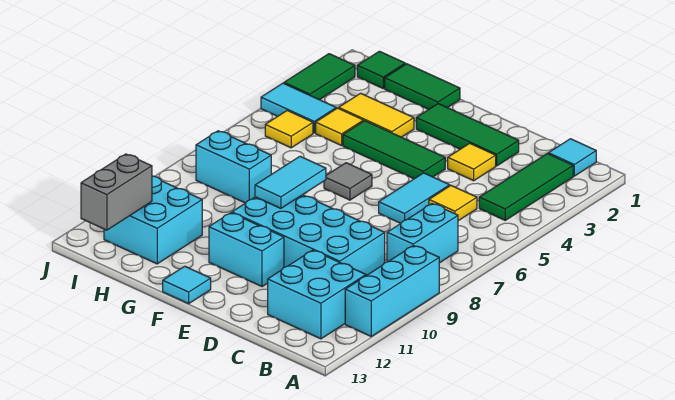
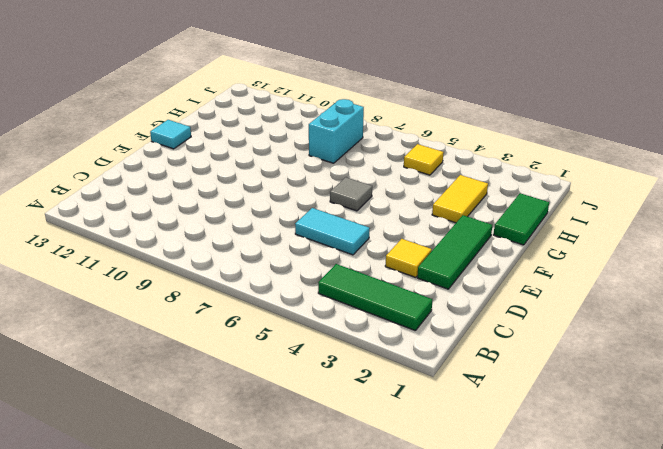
none -> cyan 1x3 brick [345,246,439,336]
none -> cyan 1x1 tile [548,139,596,176]
none -> cyan 1x2 brick [387,204,458,263]

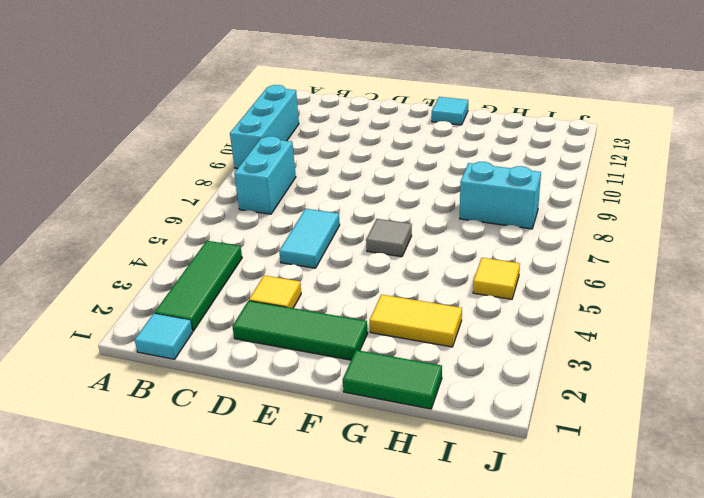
none -> cyan 2x2 brick [268,250,366,339]
none -> yellow 1x1 tile [429,186,477,221]
none -> cyan 2x4 brick [232,195,385,276]

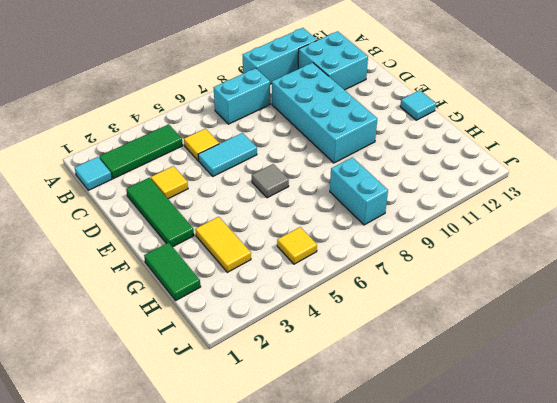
none -> green 1x3 tile [343,121,445,179]
none -> cyan 1x2 brick [209,213,284,287]
none -> yellow 1x1 tile [316,108,363,146]

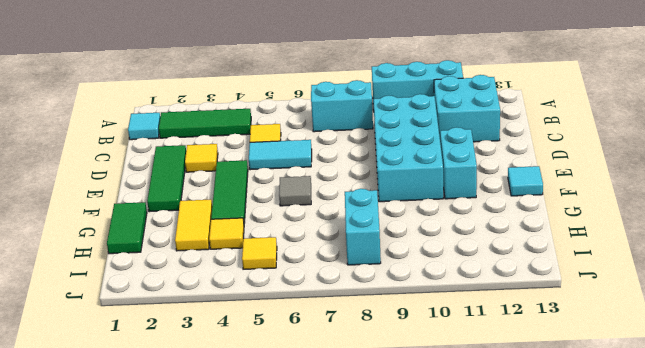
none -> cyan 2x2 brick [104,176,202,264]
none -> green 1x1 tile [357,51,405,89]
none -> cyan 1x2 tile [261,83,336,133]

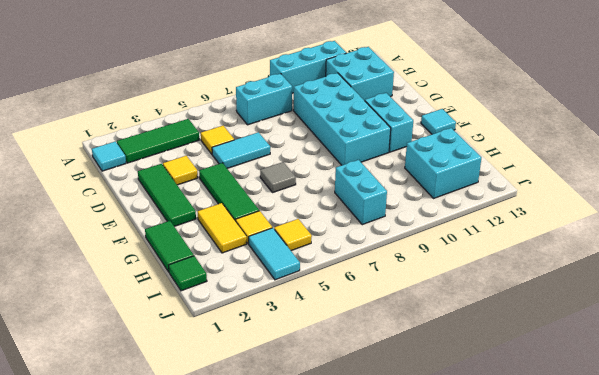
none -> green 1x2 tile [284,54,355,100]
none -> cyan 1x2 tile [255,156,326,208]
none -> grey 1x2 brick [81,154,152,230]

